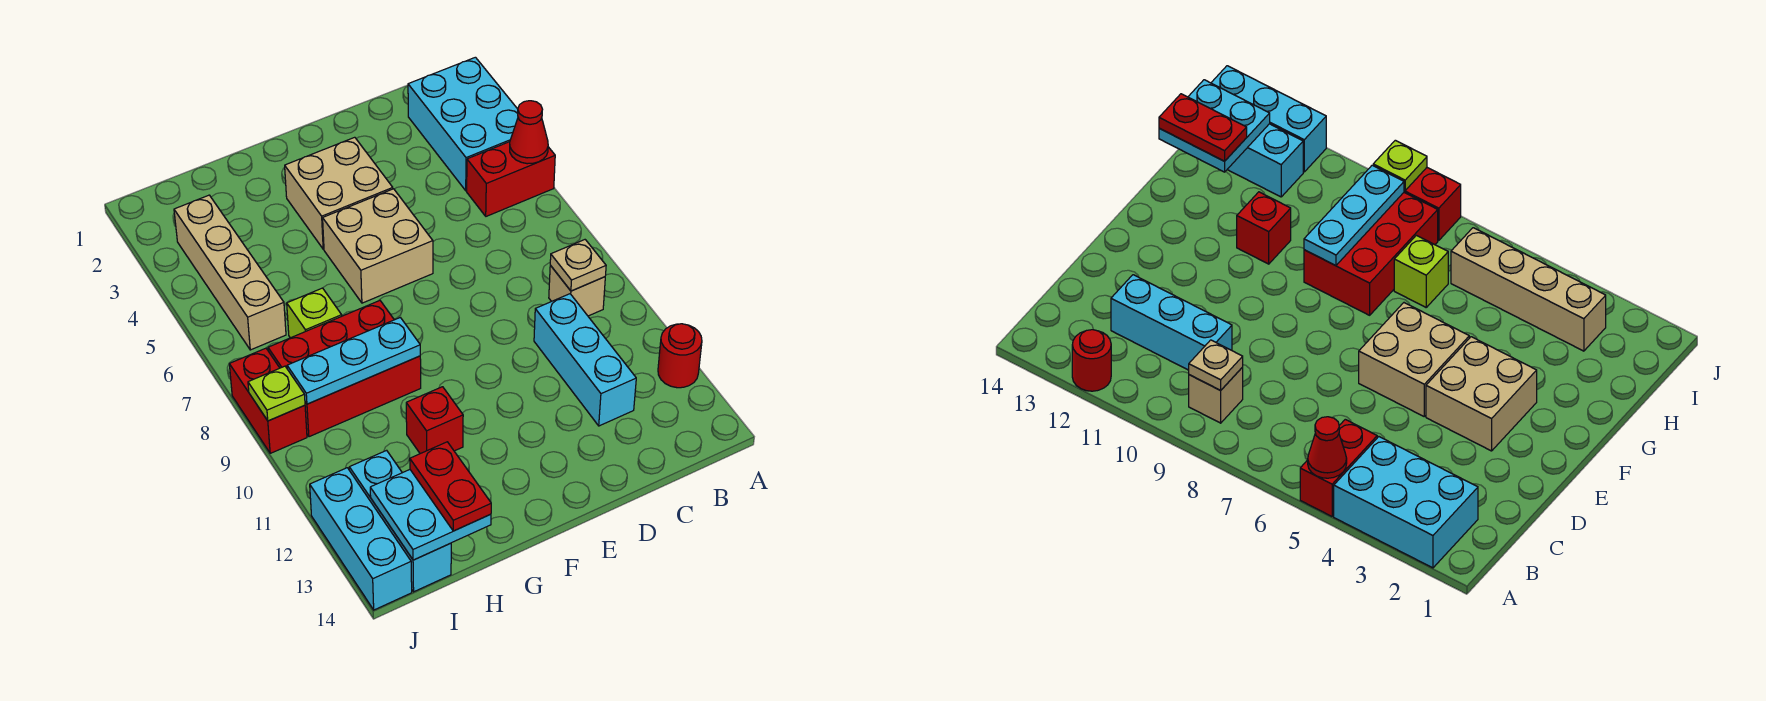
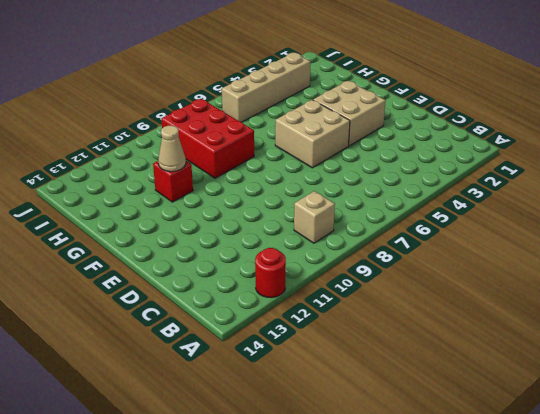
tan 1x1 cone [158,126,186,172] -> none
none -> cyan 2x3 brick [408,57,518,191]
none -> red 1x2 brick [467,142,555,216]
none -> cyan 1x3 brick [534,294,636,426]

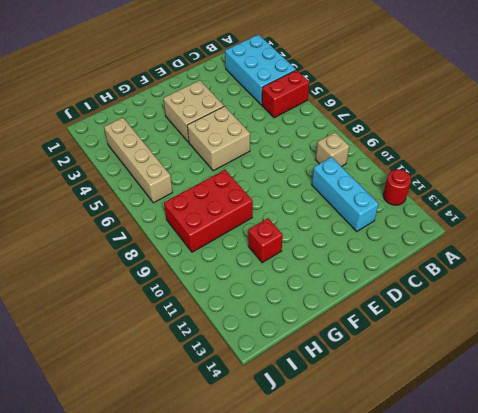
none -> lime 1x1 brick [287,288,342,338]
none -> cyan 1x3 brick [349,450,451,592]
none -> red 1x2 brick [229,348,307,453]

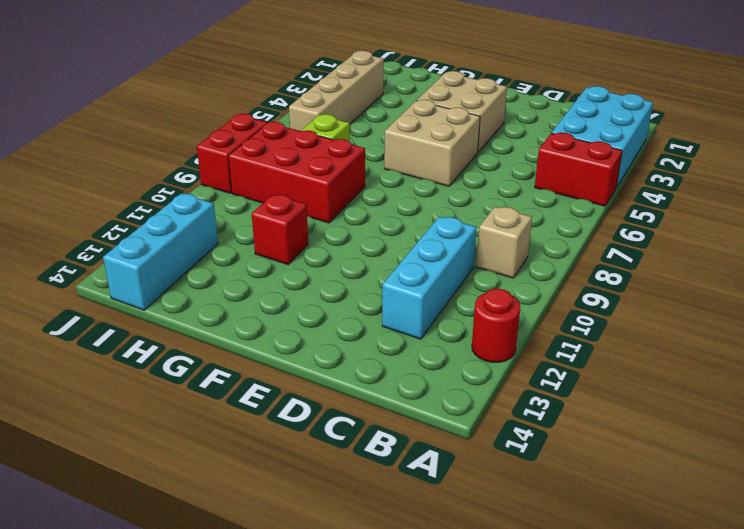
none -> cyan 1x3 brick [310,468,412,610]
none -> red 1x1 cone [510,101,548,164]
none -> tan 1x1 plate [550,240,606,291]

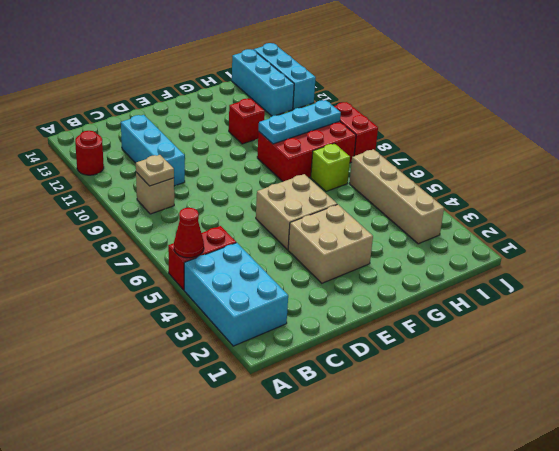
none -> cyan 2x2 plate [370,470,491,560]
none -> lime 1x1 plate [248,366,305,421]
none -> red 1x2 plate [410,442,491,531]

